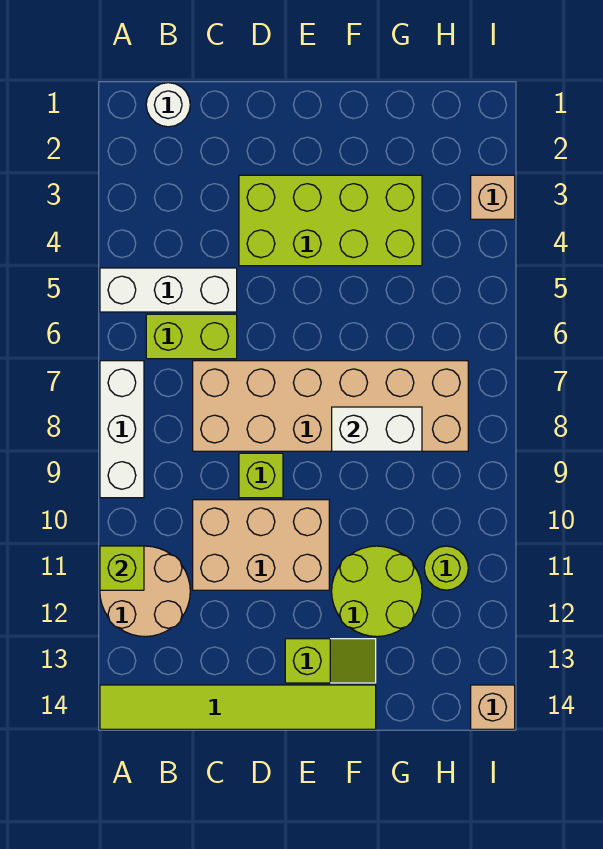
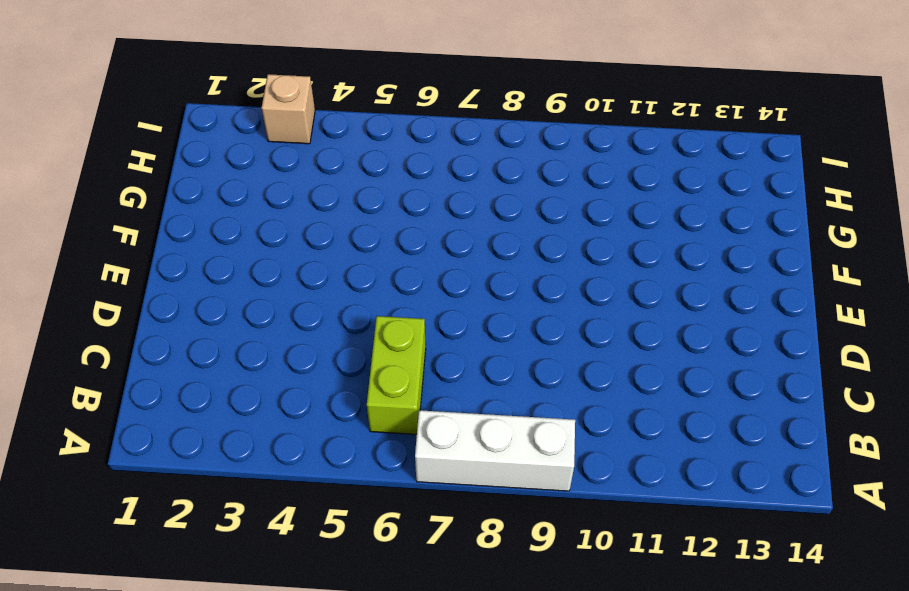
none -> white 1x3 brick [100,268,237,312]
none -> tan 2x2 round brick [100,546,190,637]
none -> lime 1x6 tile [100,685,376,729]

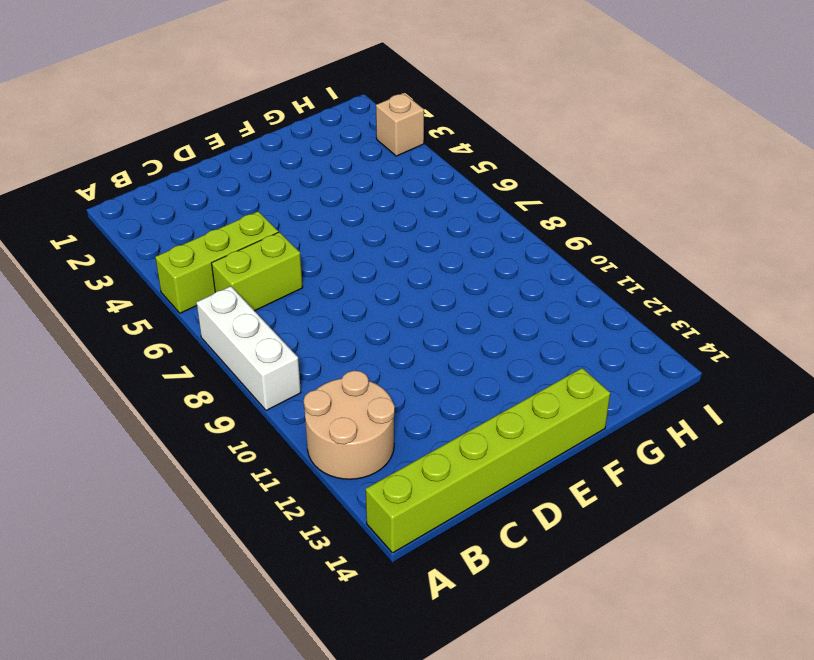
lime 1x3 brick [155,211,278,313] -> white 1x3 brick [100,268,237,312]
lime 1x6 brick [366,368,610,553] -> lime 1x6 tile [100,685,376,729]
none -> white 1x1 round brick [146,83,190,127]
none -> tan 2x6 brick [193,361,468,451]
none -> tan 2x3 brick [193,500,329,590]

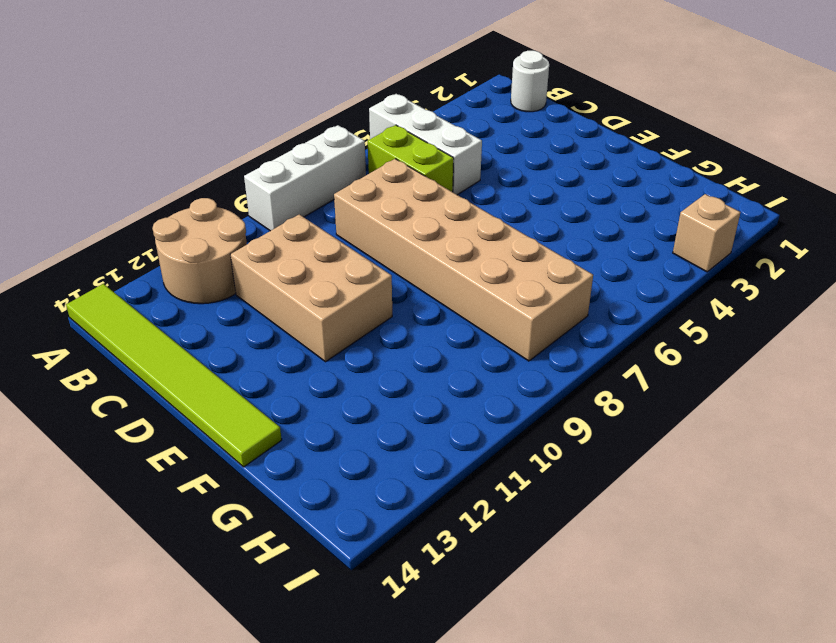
none -> lime 2x4 brick [239,175,422,266]
none -> lime 1x1 brick [239,453,283,498]
none -> lime 1x2 slope [285,639,376,683]

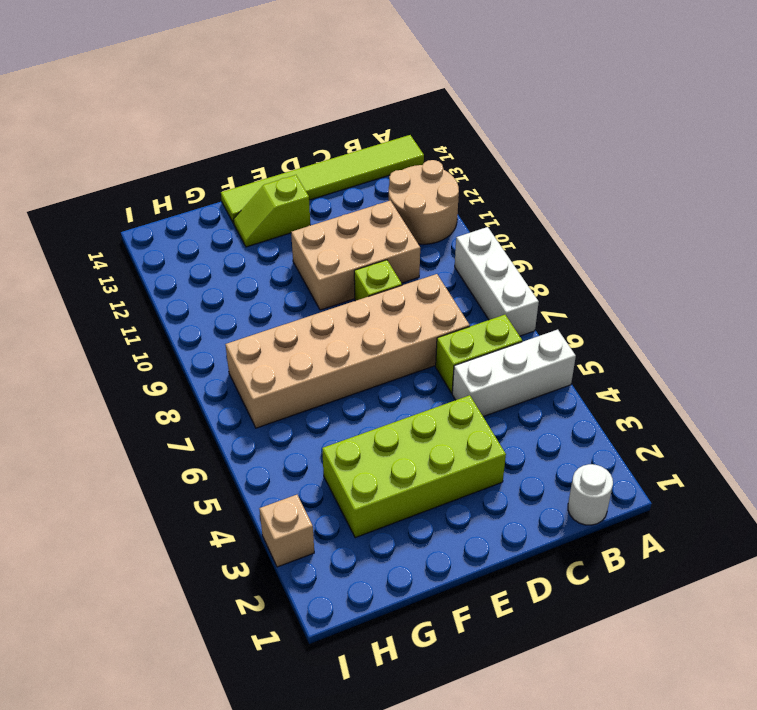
none -> lime 2x2 round brick [332,546,422,637]
none -> lime 1x1 round brick [424,546,468,590]
none -> tan 1x1 brick [471,685,515,729]

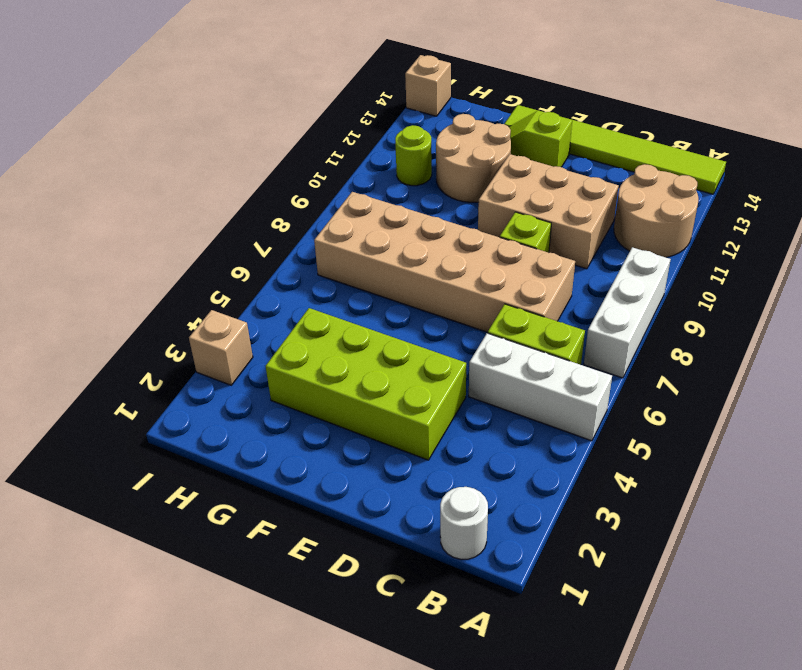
tan 2x2 round brick [436,114,511,202] -> lime 2x2 round brick [332,546,422,637]
none -> lime 1x1 brick [100,546,144,590]
none -> white 1x2 brick [332,407,422,451]

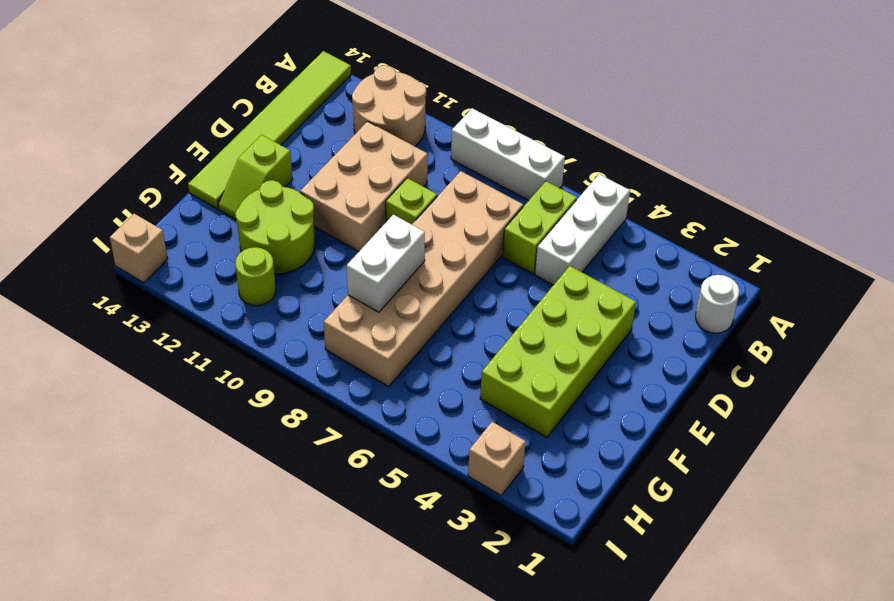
none -> lime 1x1 brick [100,546,144,590]

